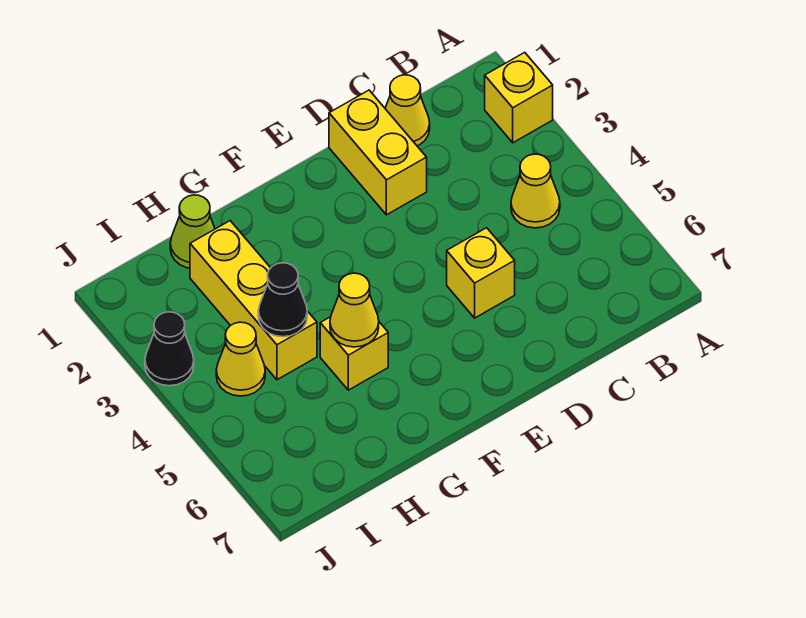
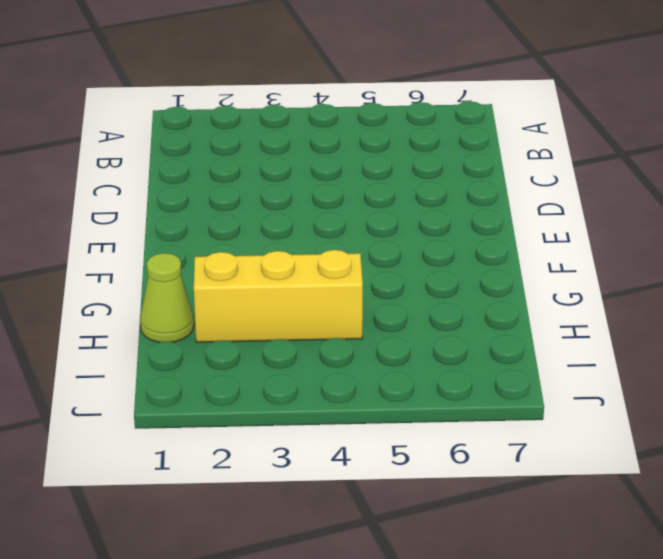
none -> yellow 1x1 brick [485,52,553,143]
none -> yellow 1x1 cone [511,154,560,228]
none -> yellow 1x1 cone [385,75,430,146]

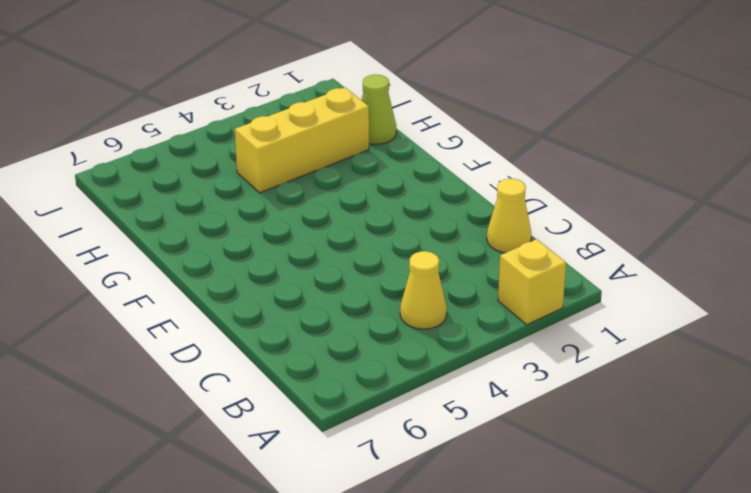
none -> yellow 1x2 brick [329,90,427,215]
none -> yellow 1x1 brick [447,228,515,318]
none -> yellow 1x1 brick [320,317,388,390]

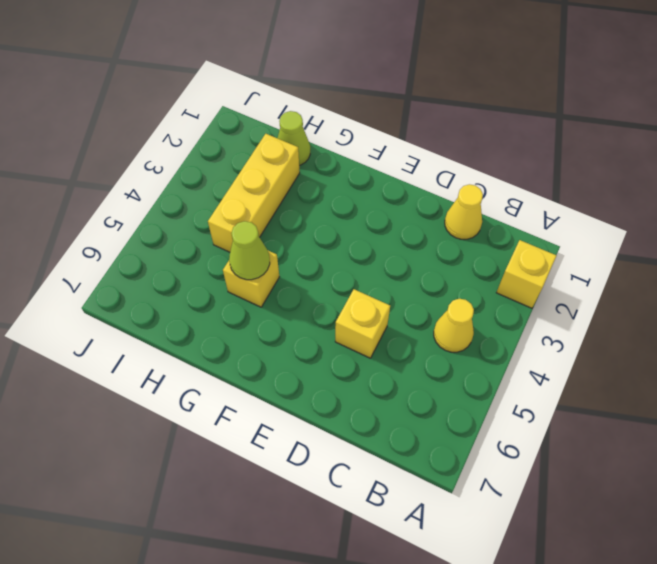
lime 1x1 cone [229,221,270,280] -> yellow 1x1 cone [330,273,379,347]
none -> yellow 1x2 brick [329,90,427,215]
none -> yellow 1x1 cone [216,322,265,396]
none -> black 1x1 cone [145,312,194,386]

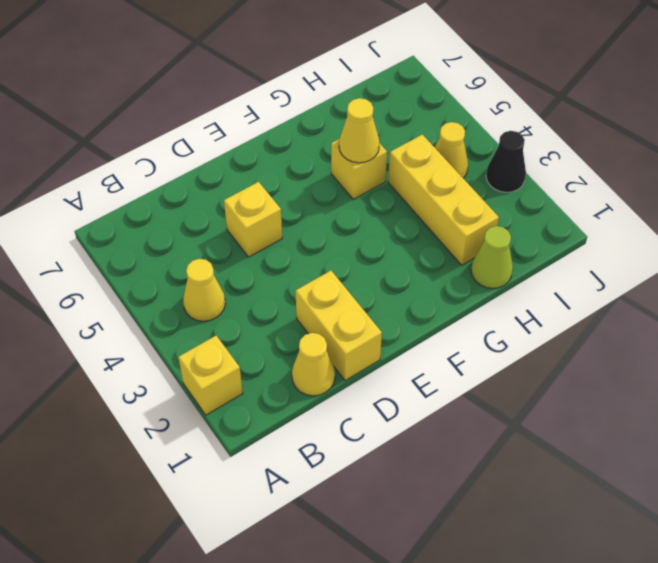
none -> black 1x1 cone [258,263,307,337]

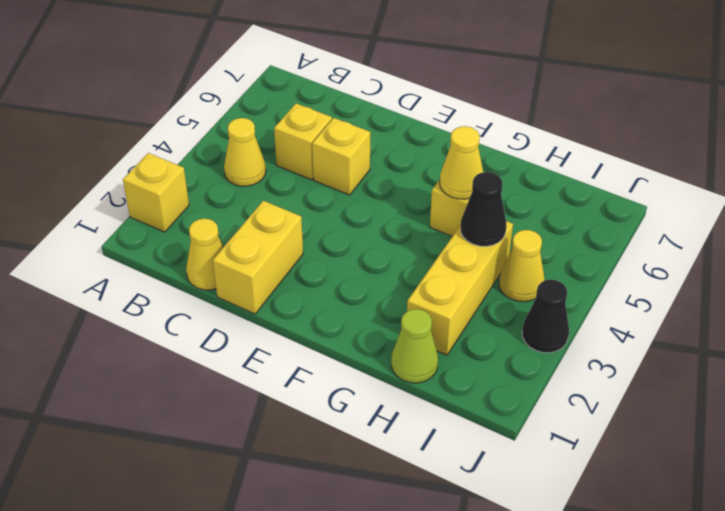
yellow 1x1 brick [274,103,332,180] -> none

